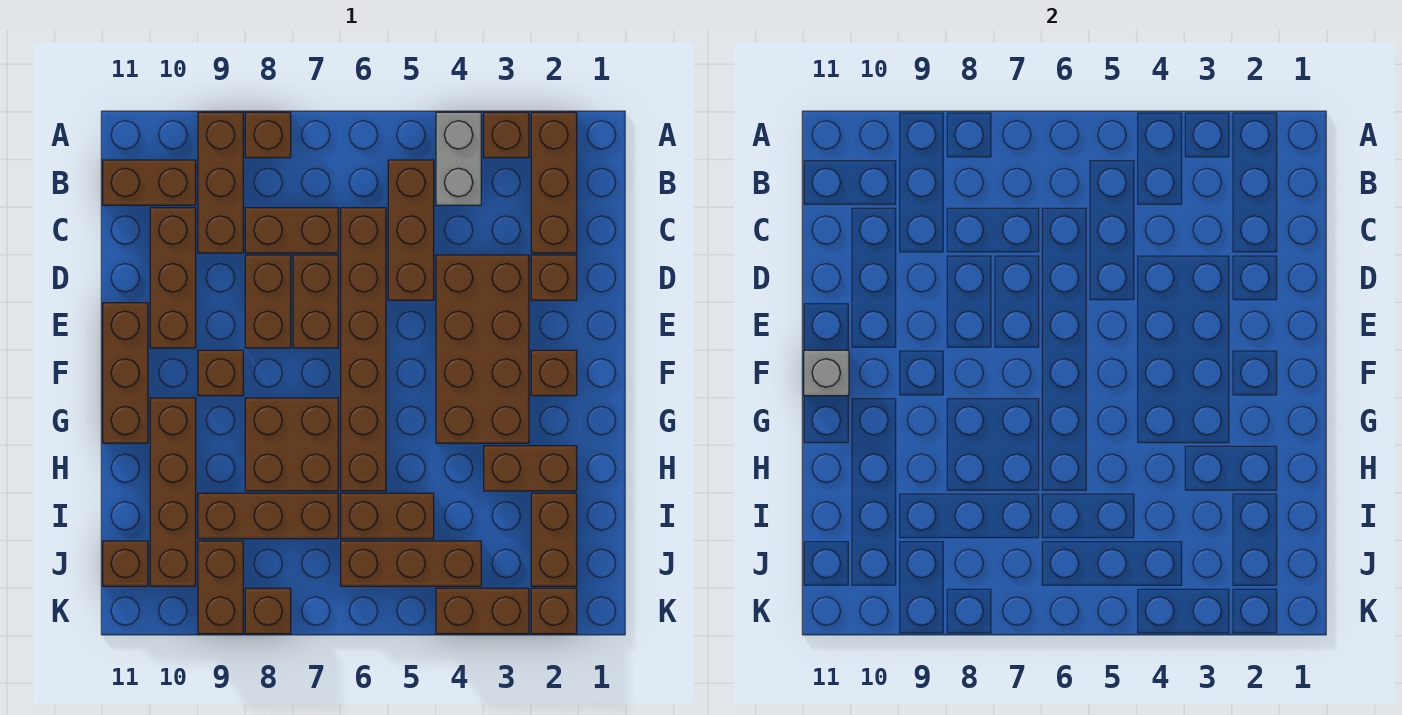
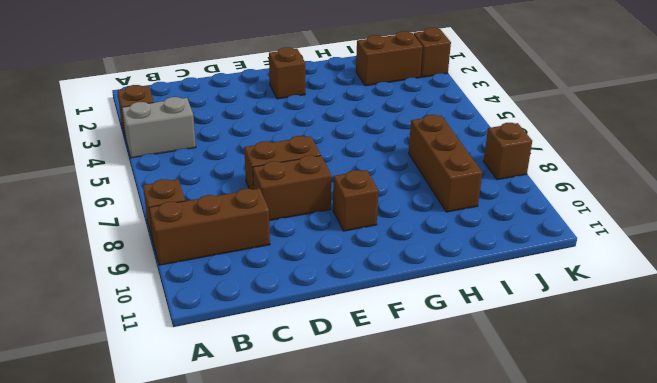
none -> brown 1x3 brick [531,112,577,253]
none -> brown 1x3 brick [388,160,434,300]
none -> brown 1x2 brick [103,160,196,205]
none -> brown 1x6 brick [341,208,386,491]

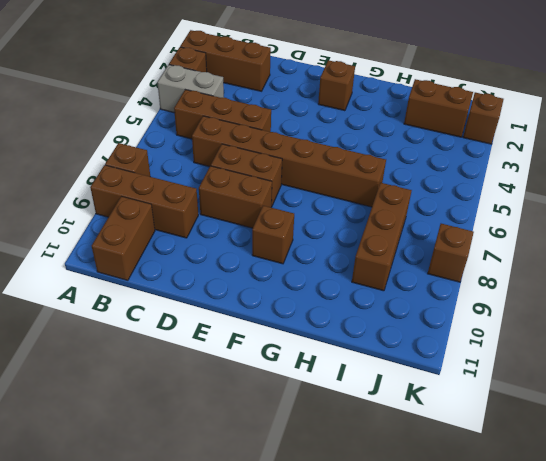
none -> brown 1x2 brick [245,208,338,253]
none -> brown 1x3 brick [150,208,196,348]
none -> brown 1x1 brick [531,255,577,300]
none -> brown 2x4 brick [436,255,529,443]

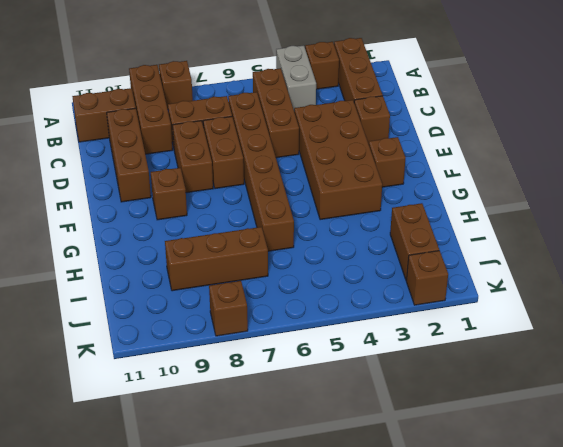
none -> brown 1x3 brick [103,303,148,443]
none -> brown 2x2 brick [245,398,338,491]
none -> brown 1x4 brick [150,398,196,586]
none -> brown 1x2 brick [484,446,577,491]

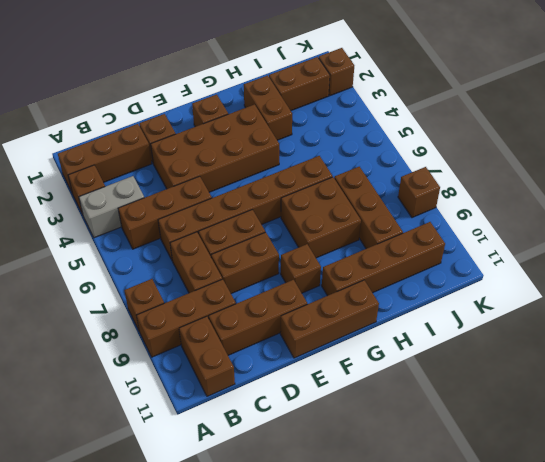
none -> brown 1x2 brick [341,493,434,539]
none -> brown 1x3 brick [341,541,481,586]
none -> brown 1x2 brick [198,541,243,634]
none -> brown 1x1 brick [103,541,148,586]

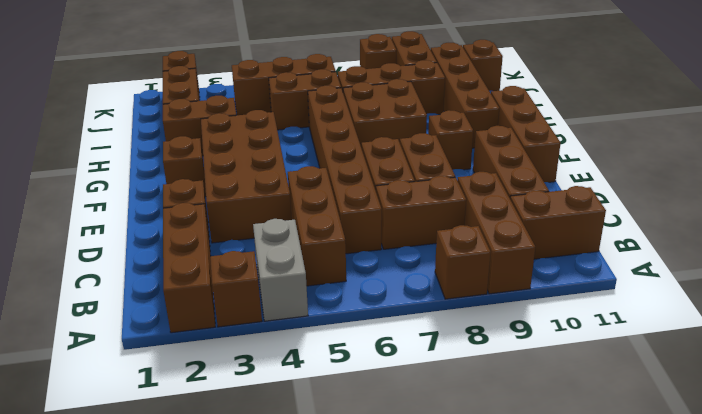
none -> brown 1x2 brick [436,588,529,634]
none -> grey 1x1 brick [804,350,849,396]

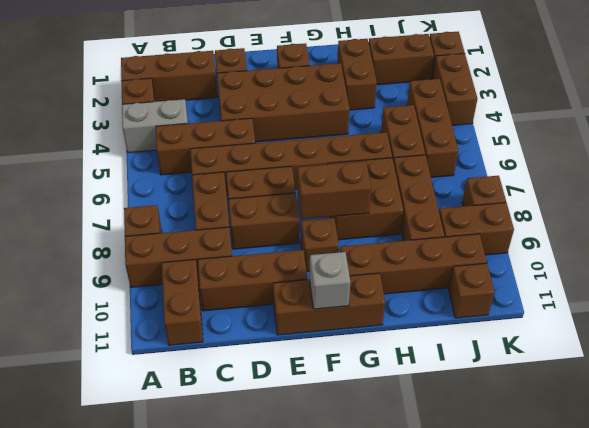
brown 1x2 brick [297,161,371,219] -> none

